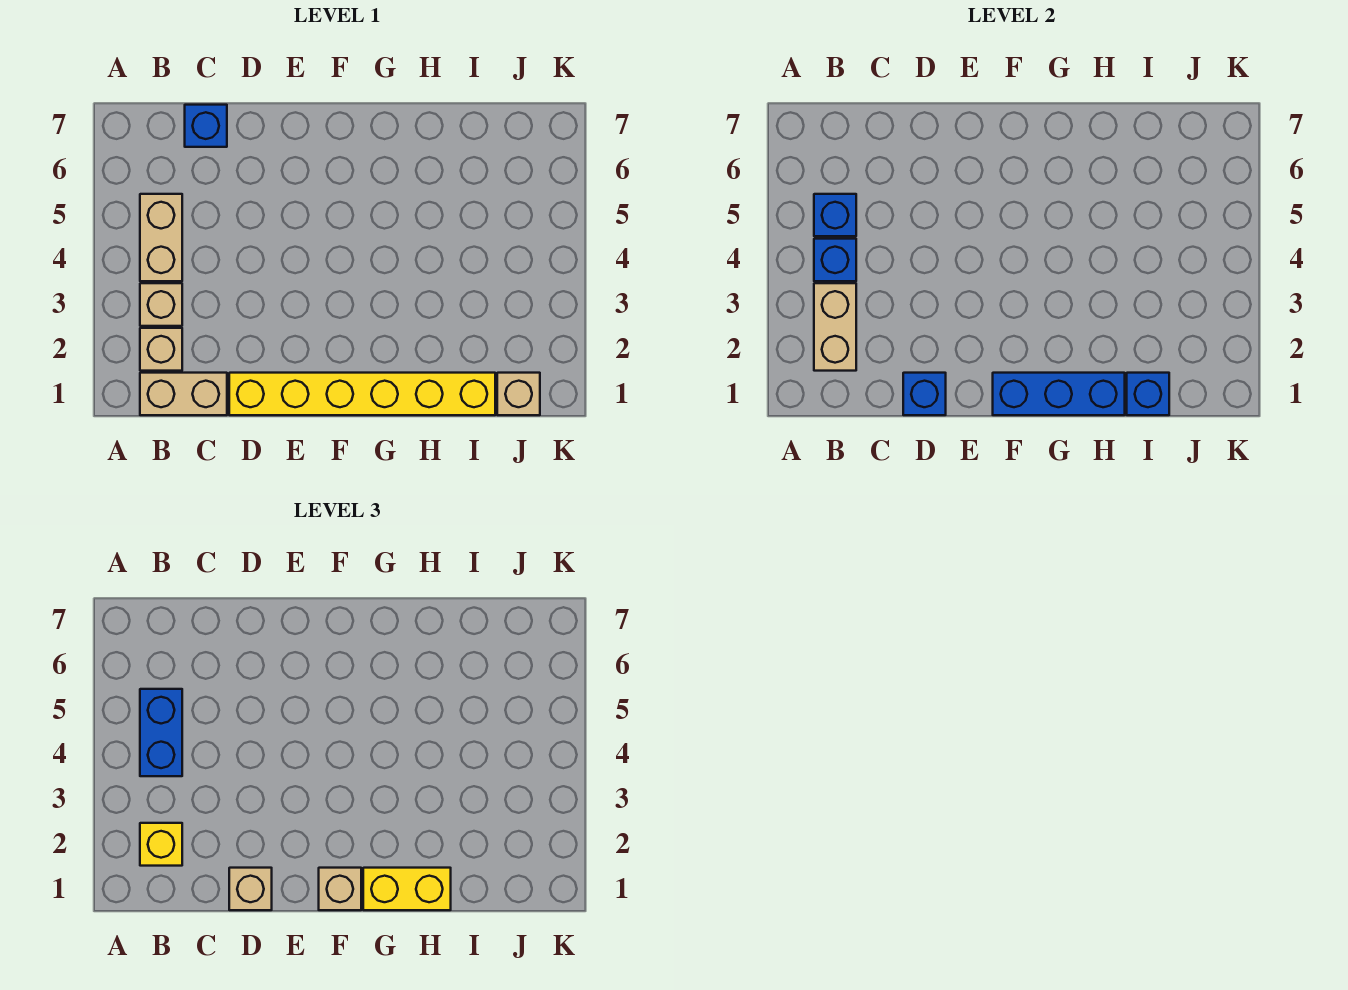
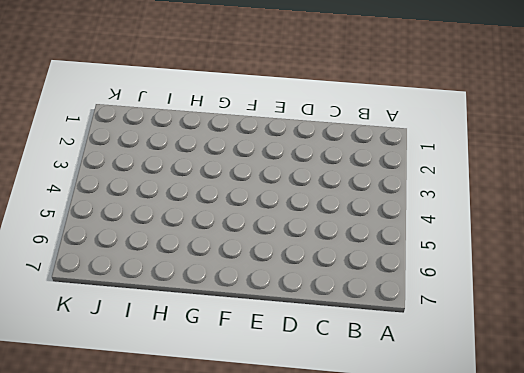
none -> tan 1x2 brick [140,373,227,415]
none -> tan 1x1 brick [140,328,182,371]
none -> tan 1x1 brick [140,283,182,326]

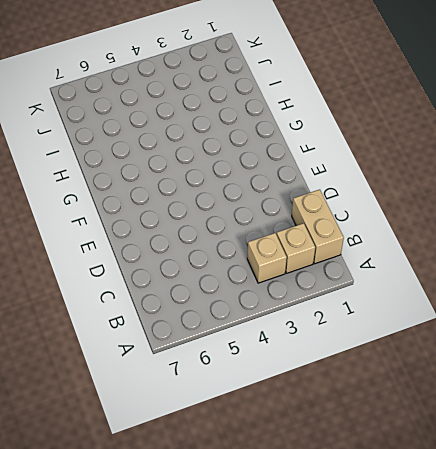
none -> tan 1x2 brick [140,194,182,281]
none -> blue 1x1 brick [185,105,227,147]
none -> yellow 1x6 brick [229,373,495,415]

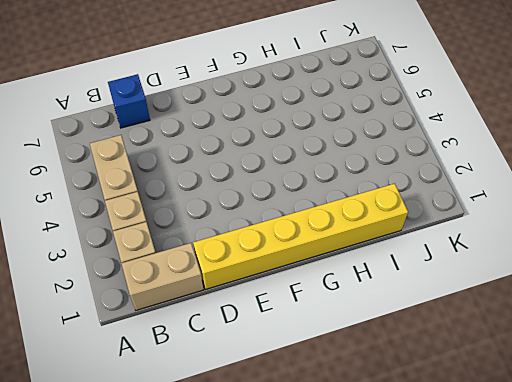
none -> tan 1x1 brick [497,373,540,415]
none -> tan 1x2 brick [814,283,856,371]
none -> blue 1x1 brick [814,239,856,281]

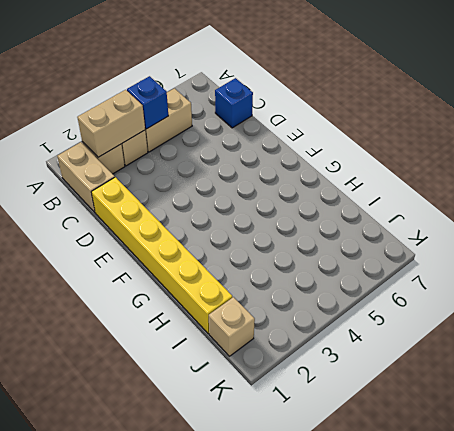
none -> blue 1x1 brick [814,194,856,236]
none -> blue 1x1 brick [903,373,946,415]
none -> blue 1x3 brick [993,373,1125,415]

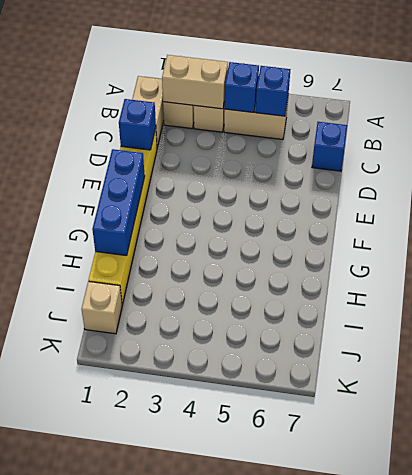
none -> blue 1x1 brick [1127,373,1169,415]
none -> yellow 1x1 brick [140,823,182,866]
none -> blue 1x2 brick [140,689,182,776]

